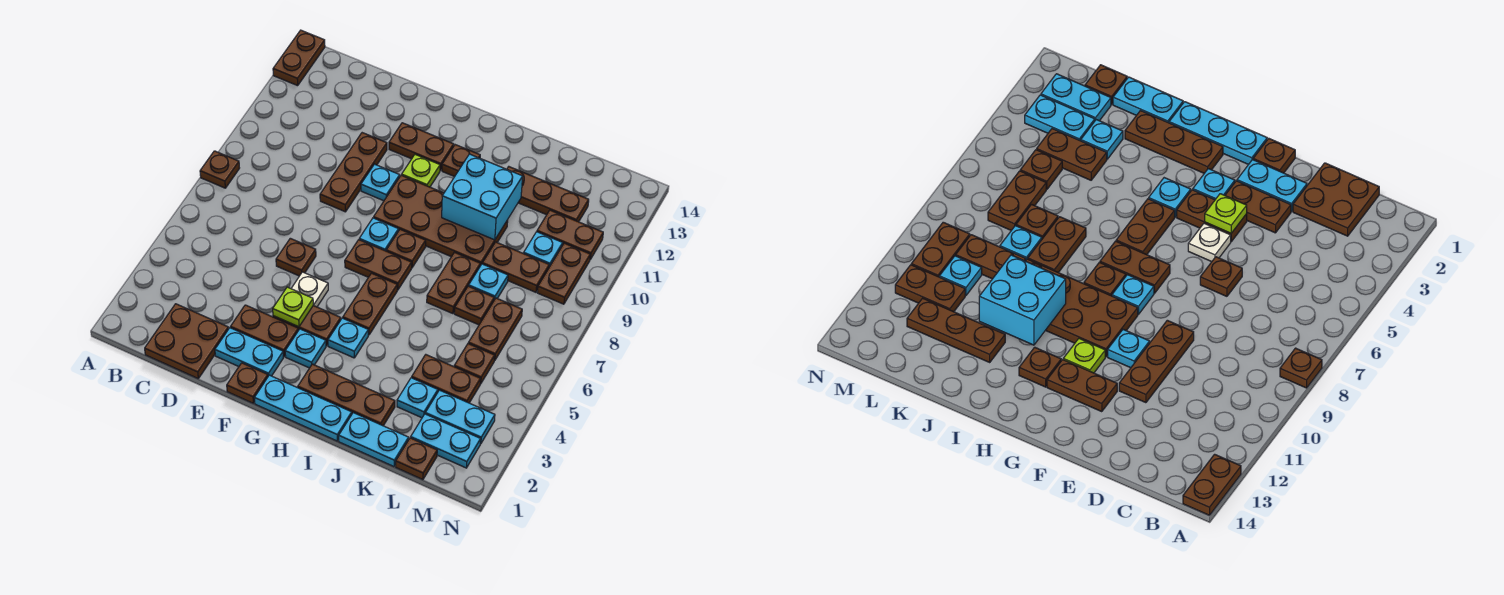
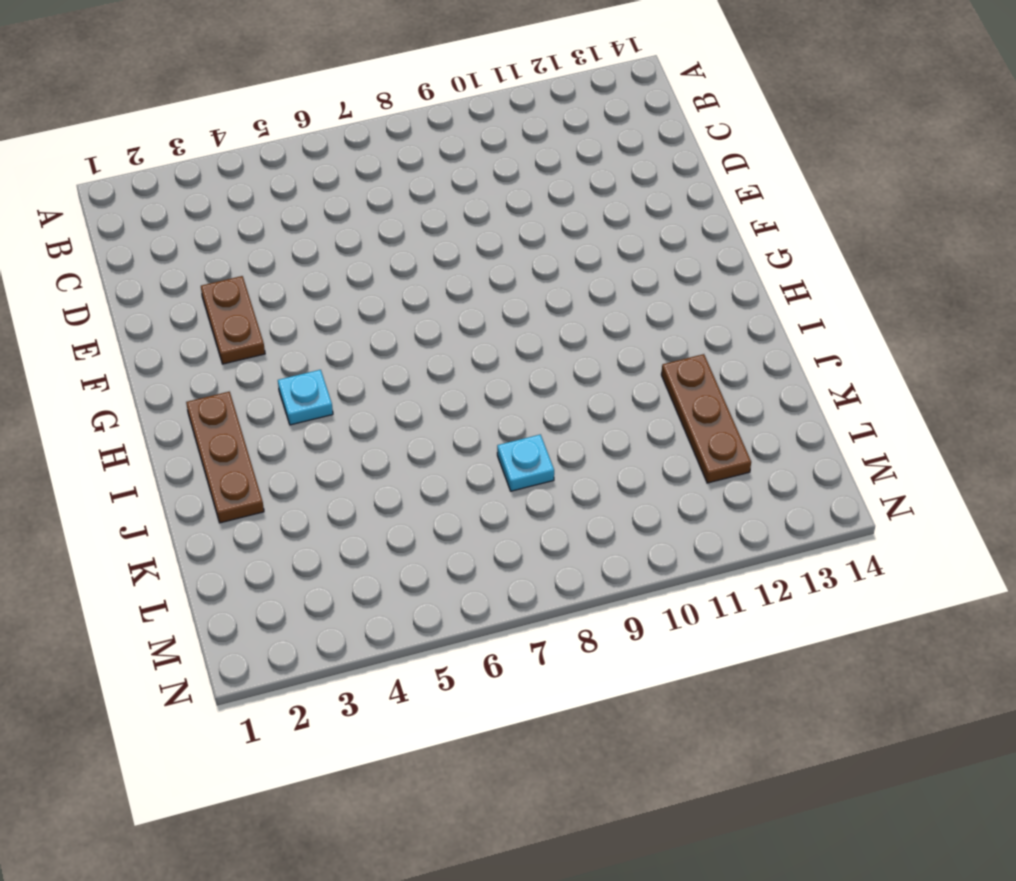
none -> brown 1x1 plate [200,151,239,188]
none -> brown 1x2 plate [273,30,325,86]
none -> brown 2x2 plate [145,304,228,378]
none -> cyan 1x2 plate [215,328,284,376]

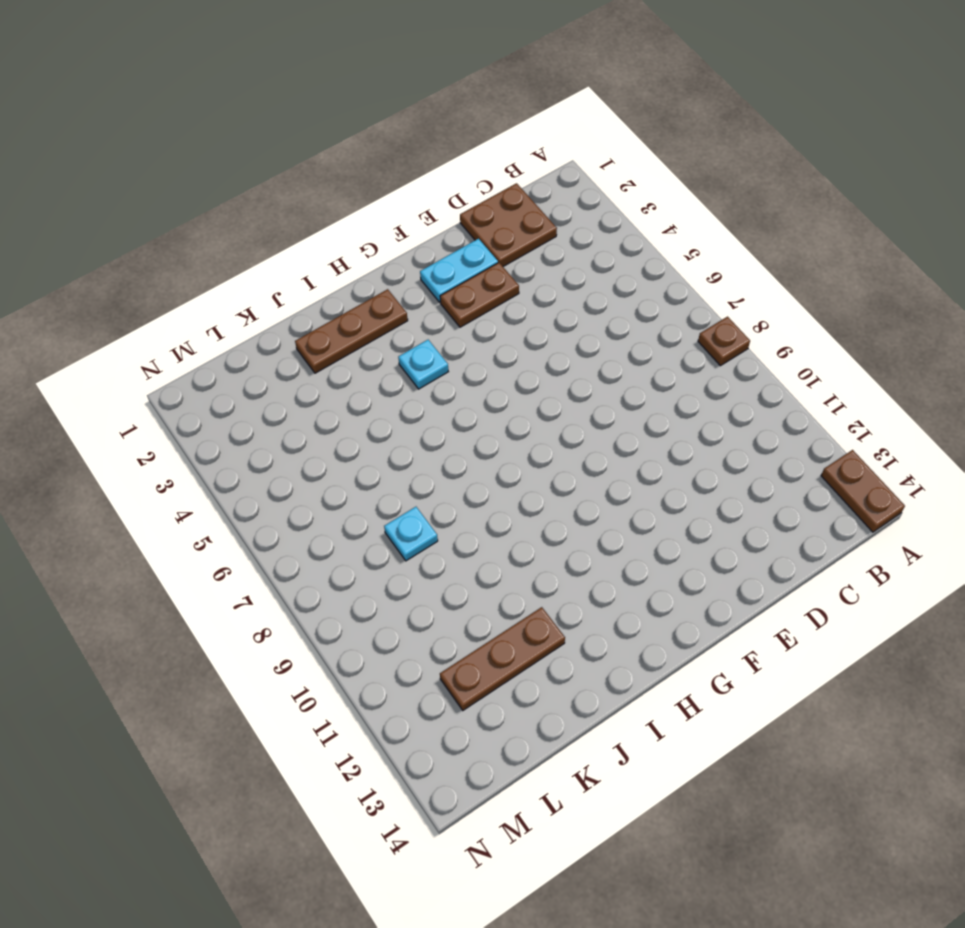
none -> brown 1x1 plate [276,238,316,276]
none -> brown 1x3 plate [320,133,387,212]
none -> brown 1x1 plate [227,363,268,403]
none -> brown 1x2 plate [273,306,341,346]

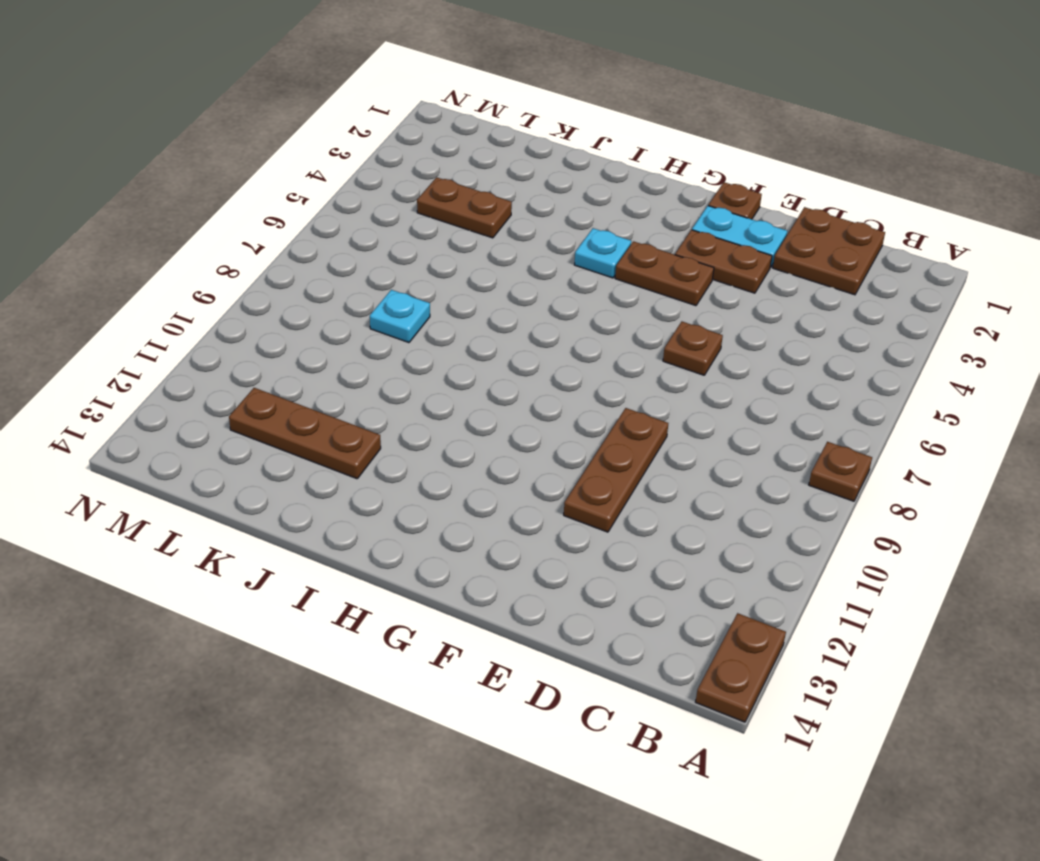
none -> white 1x1 plate [291,272,328,307]
none -> cyan 1x1 plate [361,164,400,201]
none -> brown 1x2 plate [389,123,454,171]
none -> cyan 1x3 plate [254,375,352,441]

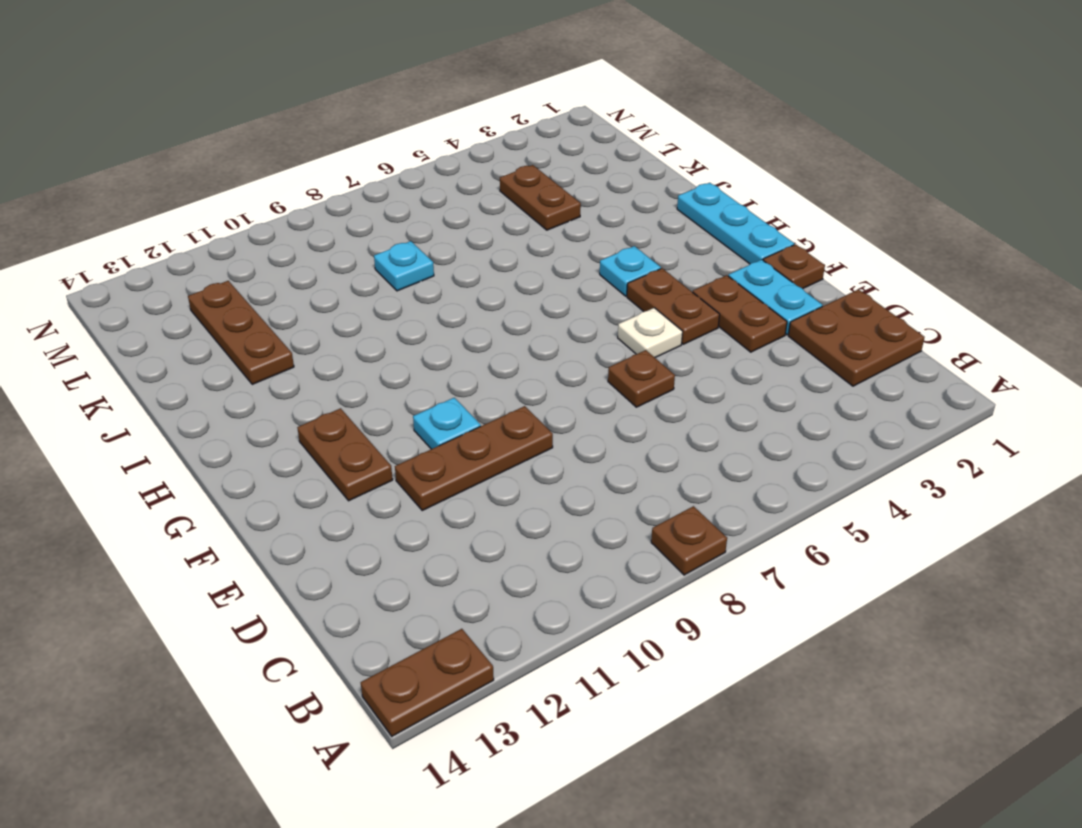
none -> cyan 1x1 plate [285,329,326,368]
none -> brown 1x2 plate [345,240,412,290]
none -> cyan 1x1 plate [359,218,399,251]
none -> brown 2x4 plate [374,175,508,266]

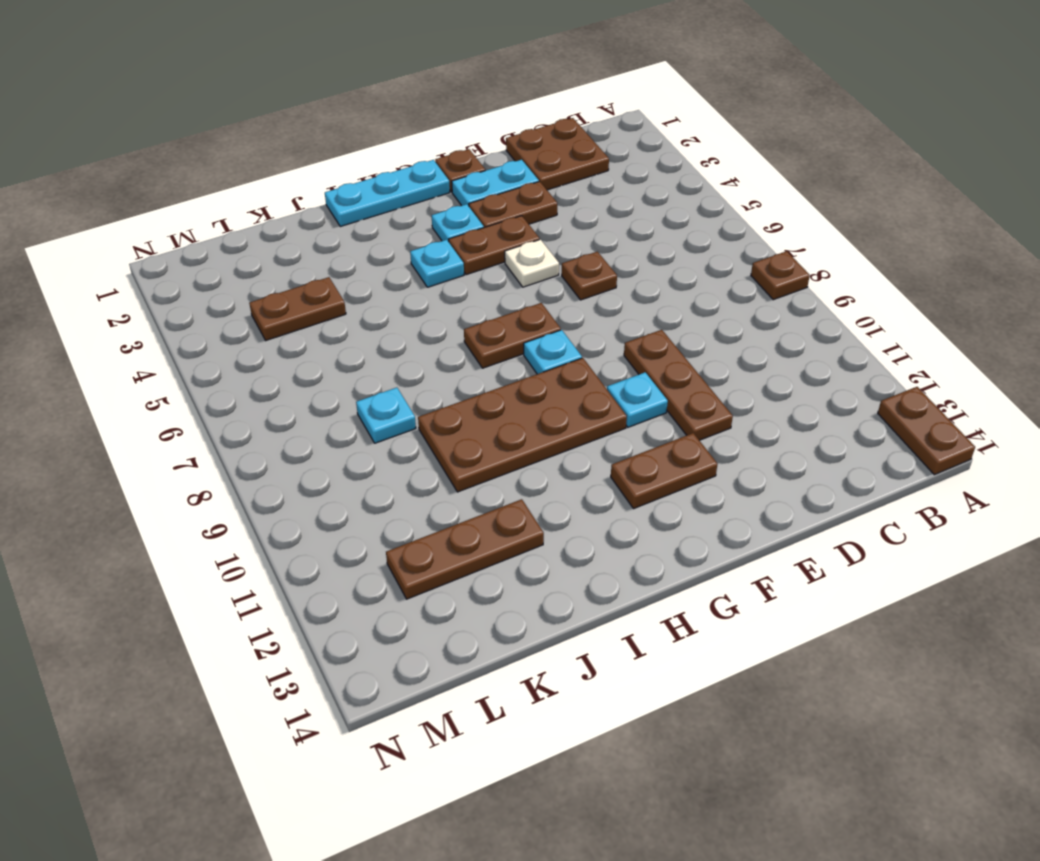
none -> lime 1x1 plate [402,155,440,187]
none -> brown 1x3 plate [298,364,395,426]
none -> brown 1x2 plate [343,273,397,335]
none -> brown 1x1 plate [386,229,426,267]

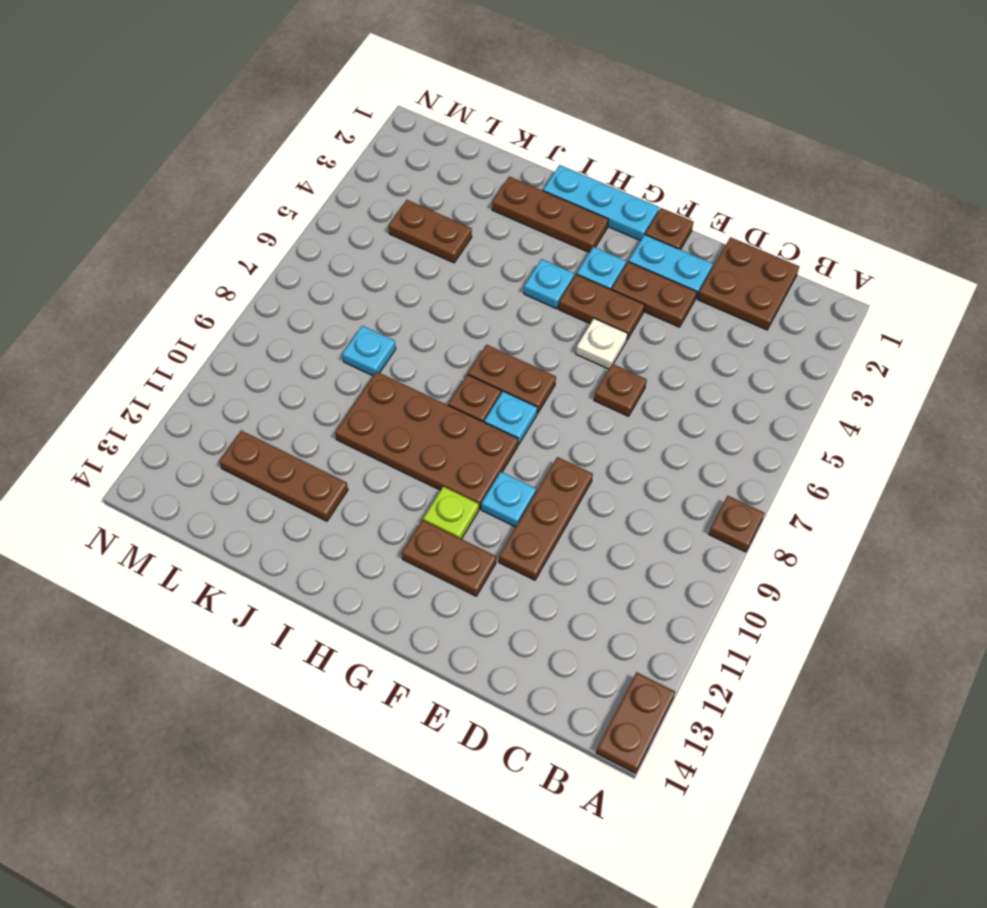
none -> brown 1x2 plate [343,273,397,335]
none -> brown 1x1 plate [442,145,480,177]
none -> cyan 1x2 plate [339,413,409,467]
none -> brown 1x2 plate [427,252,480,314]

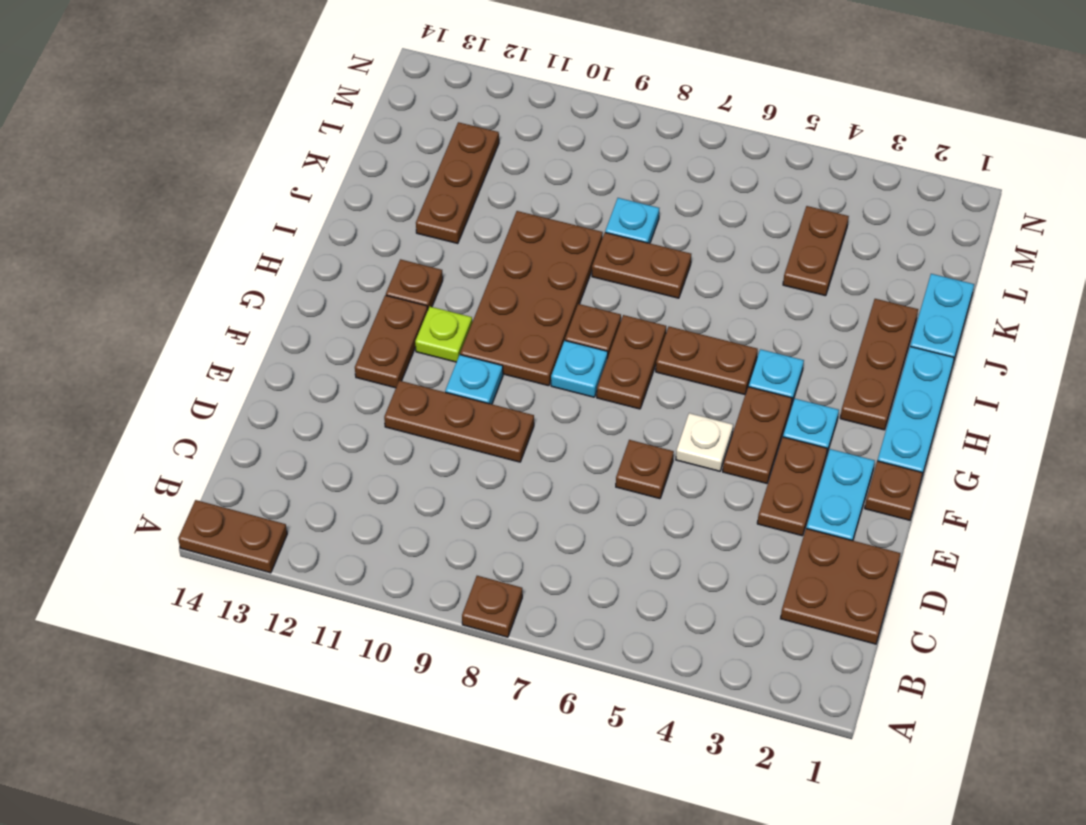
none -> cyan 1x1 plate [397,378,438,418]
none -> brown 1x1 plate [454,286,494,325]
none -> brown 1x2 plate [482,242,549,292]
none -> brown 1x1 plate [396,438,437,480]

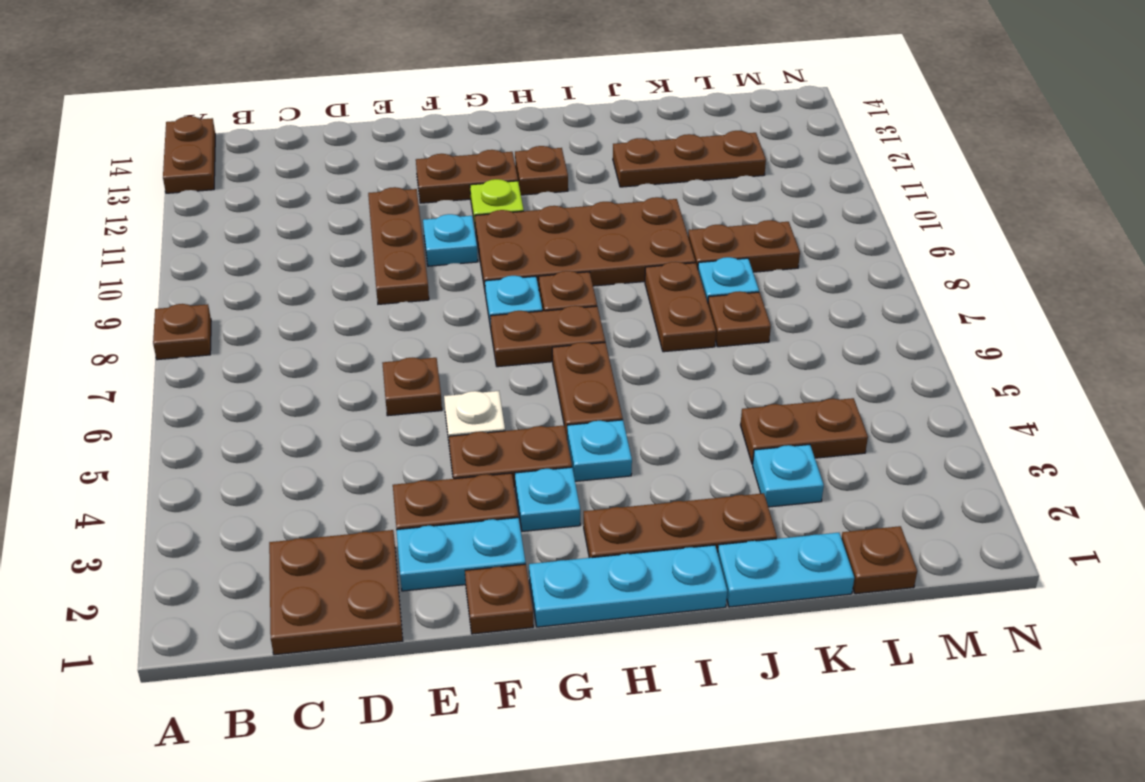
none -> cyan 1x2 plate [411,414,481,468]
none -> cyan 1x2 plate [425,390,495,444]
none -> brown 1x1 plate [454,344,495,384]
none -> brown 1x2 plate [468,298,522,361]

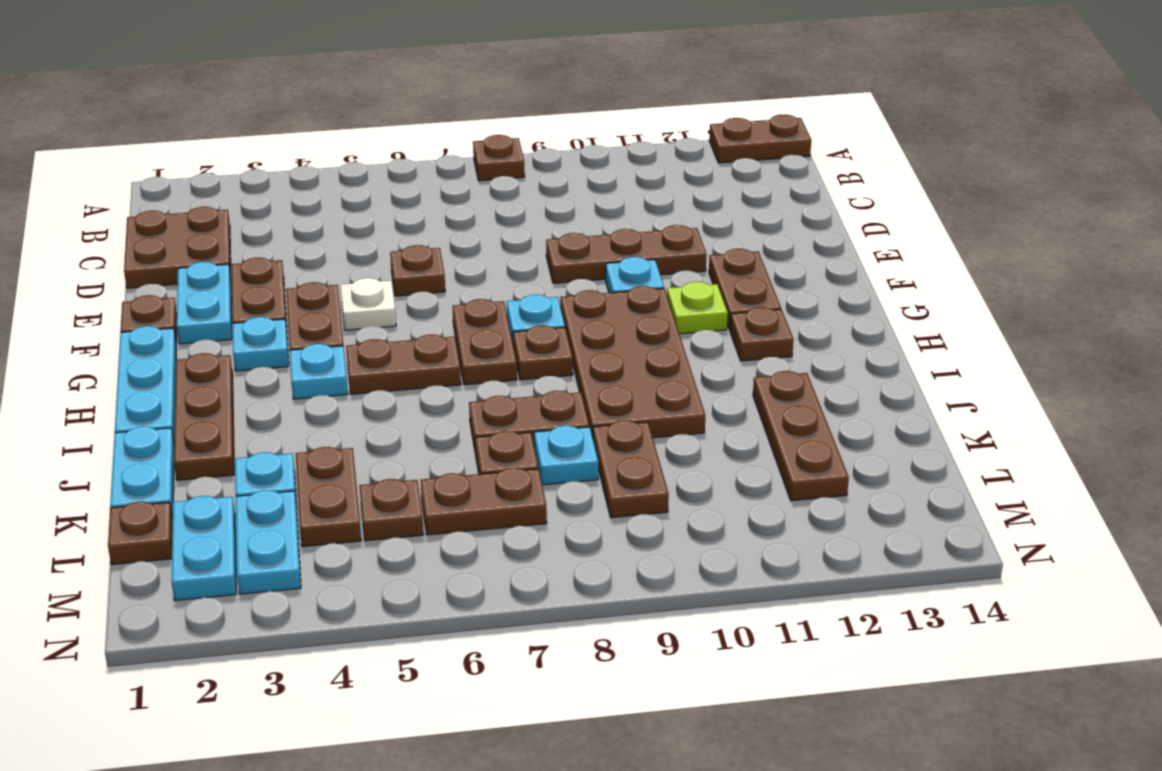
none -> cyan 1x1 plate [524,232,563,267]
none -> brown 1x2 plate [537,210,603,259]
none -> brown 1x2 plate [537,243,590,304]
none -> lime 1x1 plate [273,287,313,327]

